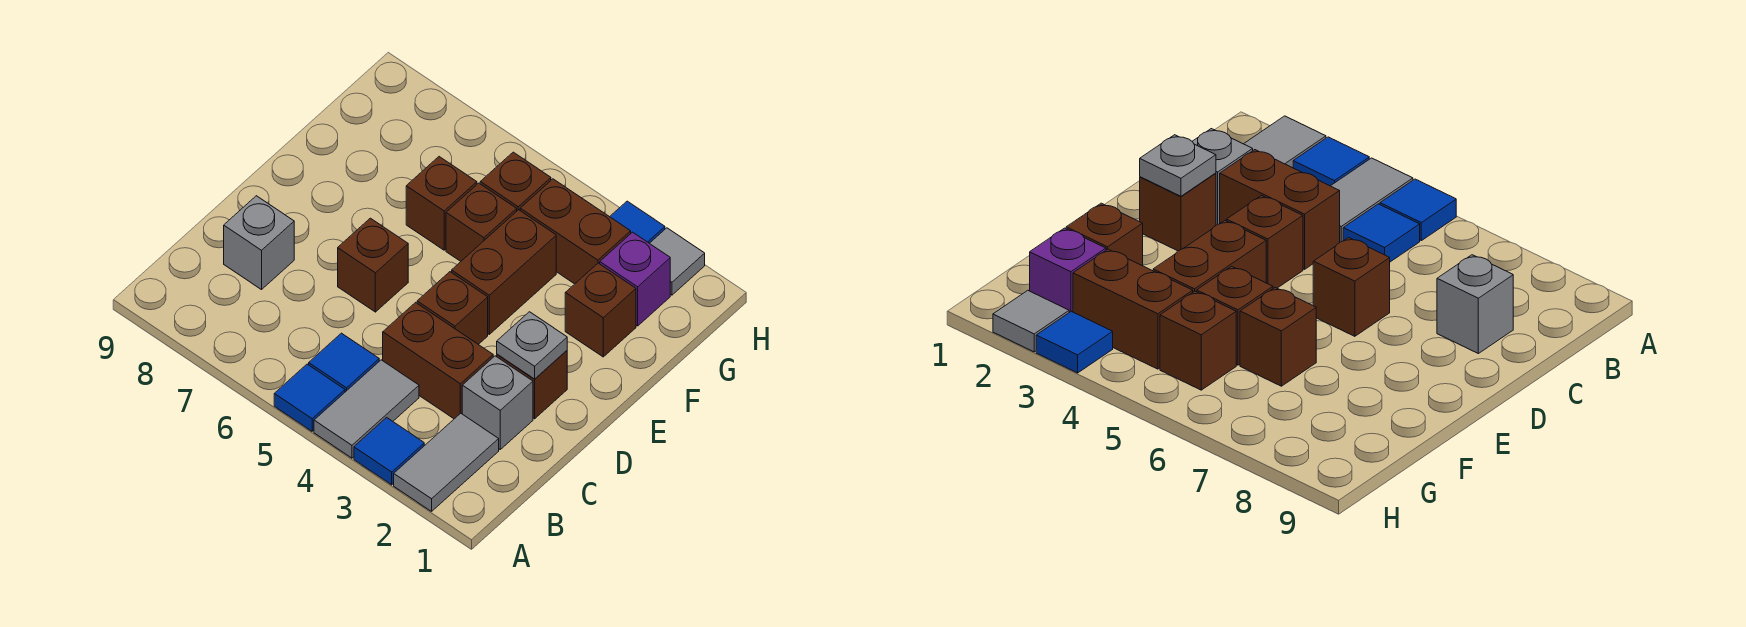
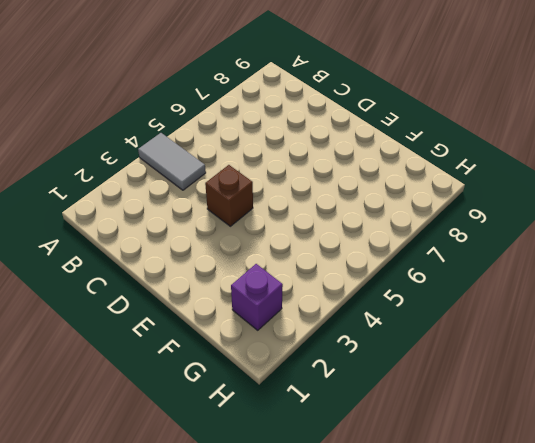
none -> grey 1x2 tile [394,413,499,511]
none -> blue 1x1 tile [354,418,424,485]
none -> blue 1x1 tile [274,364,345,431]

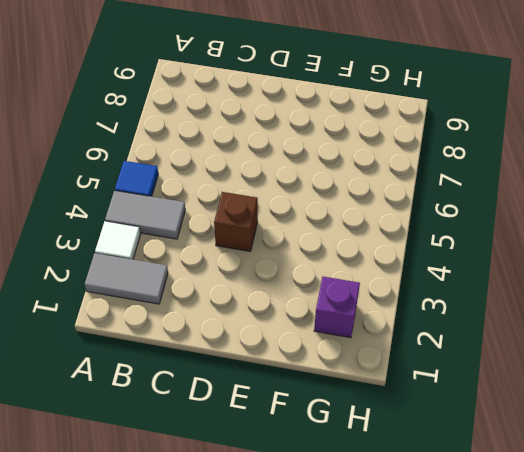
white 1x1 tile [95,221,141,259] -> blue 1x1 tile [354,418,424,485]
none -> blue 1x1 tile [309,333,379,392]
none -> grey 1x1 brick [462,356,533,449]
none -> brown 1x2 brick [383,303,493,419]

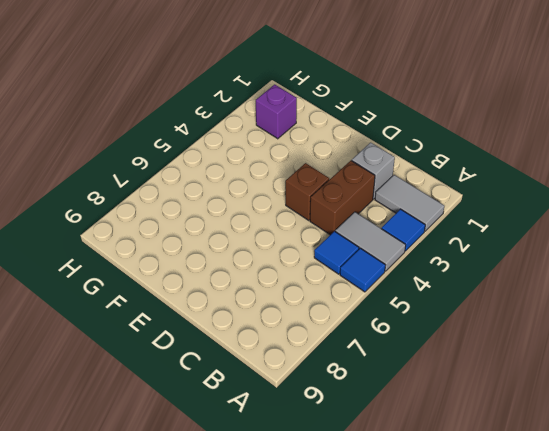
none -> grey 1x1 brick [224,196,294,290]
none -> brown 1x1 brick [497,351,567,419]
none -> brown 1x1 brick [338,218,408,312]

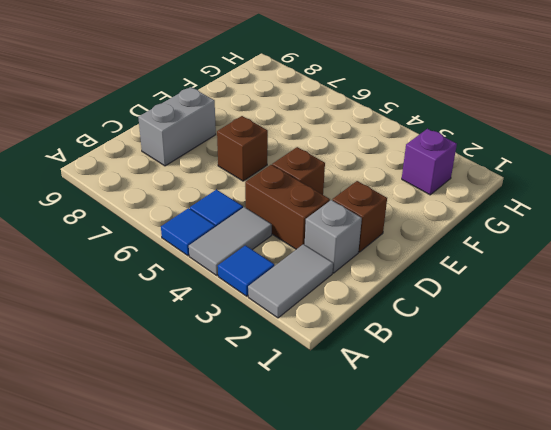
grey 1x2 brick [138,87,216,166] -> grey 1x1 brick [224,196,294,290]
none -> brown 1x2 brick [452,210,556,334]
none -> brown 1x1 brick [565,263,636,357]
none -> brown 1x1 brick [446,183,517,261]

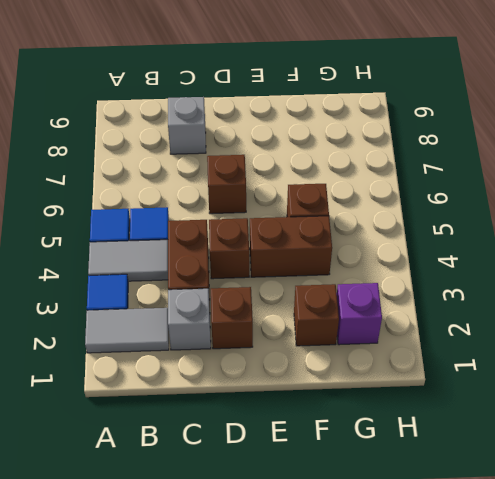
none -> brown 1x1 brick [406,157,477,250]
none -> brown 1x2 brick [520,179,631,284]
none -> brown 1x1 brick [480,152,551,211]

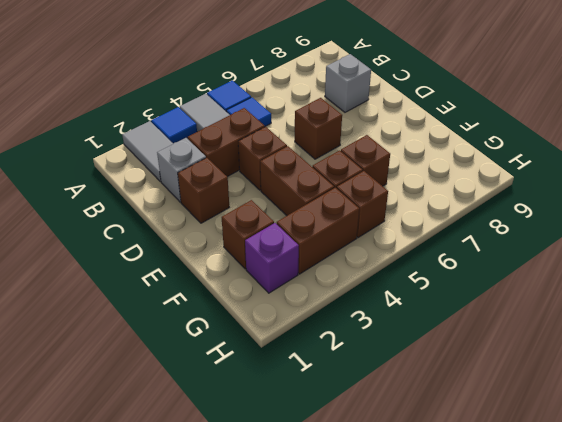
none -> grey 1x1 tile [650,228,705,295]
none -> blue 1x1 tile [610,201,665,243]
none -> grey 1x1 plate [497,312,567,379]

